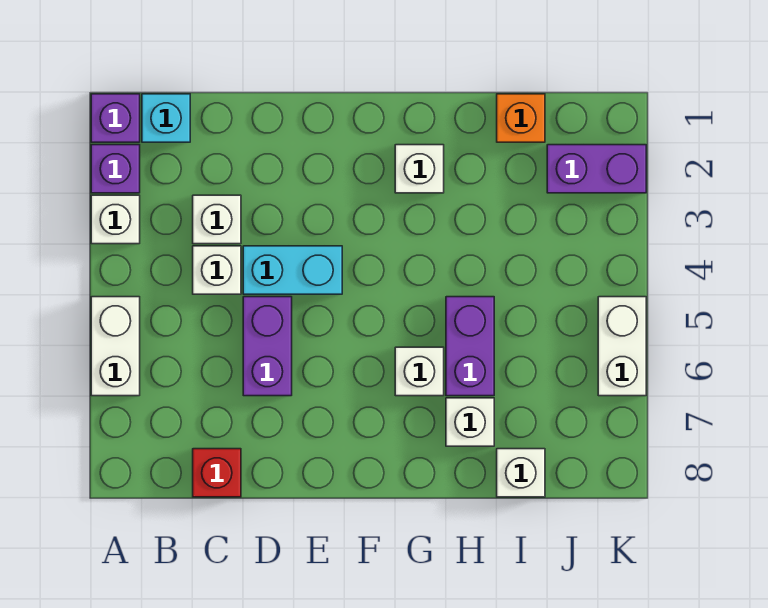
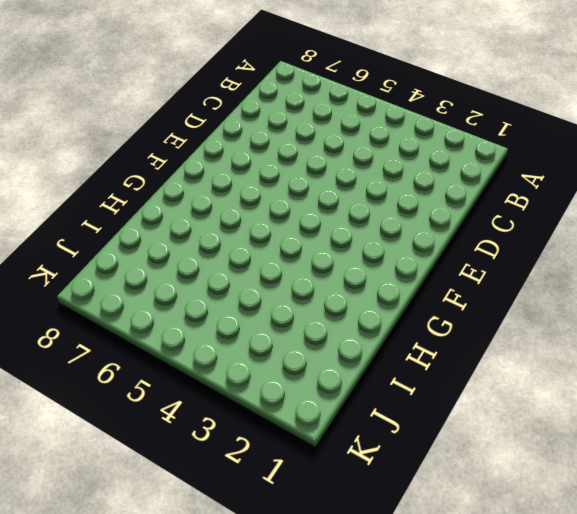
none -> purple 1x1 brick [91,94,140,142]
none -> purple 1x1 brick [91,145,140,193]
none -> white 1x1 brick [91,195,140,244]

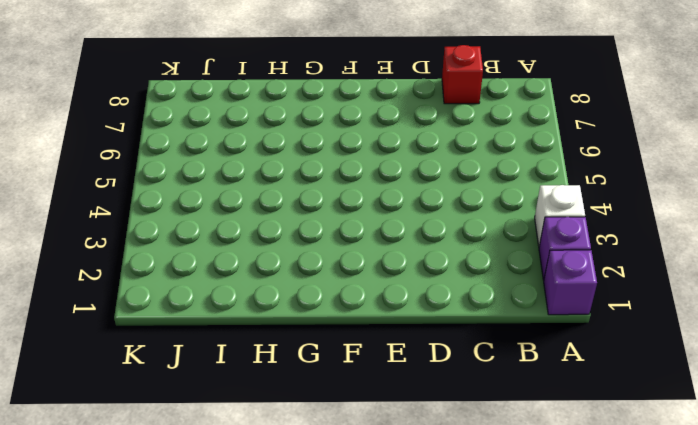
none -> white 1x2 brick [91,297,140,396]
none -> cyan 1x1 brick [142,94,190,142]
none -> white 1x1 brick [193,195,241,244]

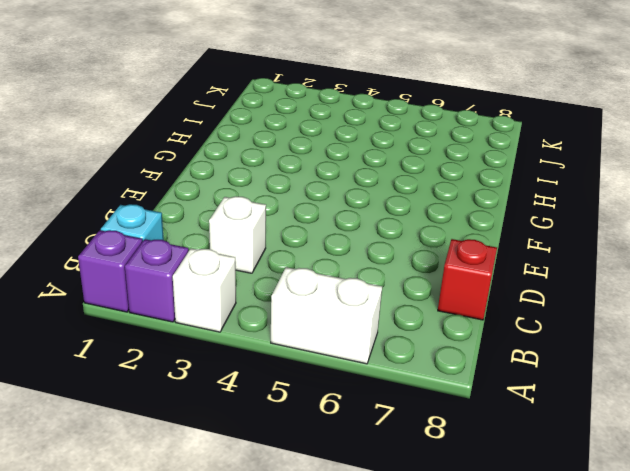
none -> white 1x1 brick [193,246,241,294]
none -> cyan 1x2 brick [243,246,342,294]
none -> purple 1x2 brick [243,297,292,396]

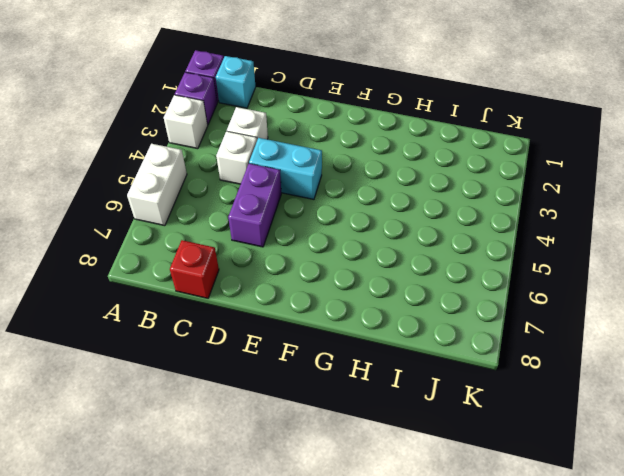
none -> white 1x1 brick [395,145,444,193]
none -> white 1x1 brick [395,347,444,396]
none -> purple 1x2 brick [446,297,494,396]

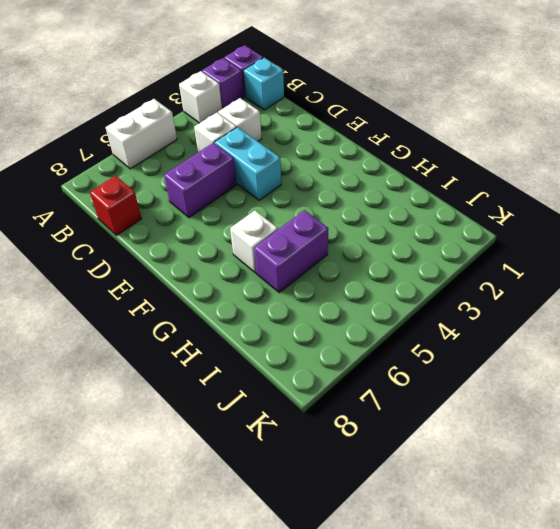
none -> white 1x1 brick [395,145,444,193]
none -> white 1x1 brick [446,398,494,446]
none -> orange 1x1 brick [497,94,545,142]

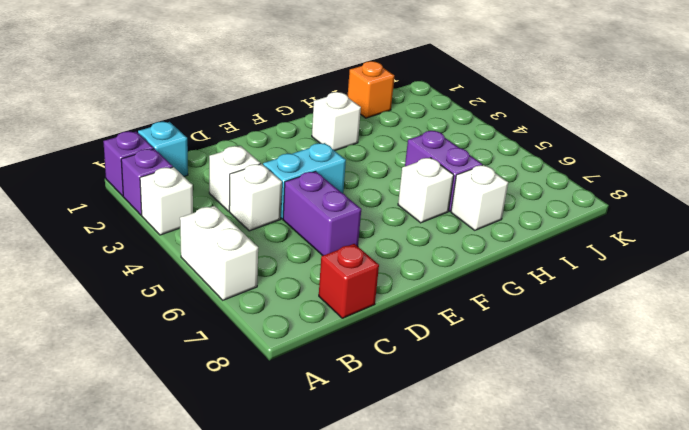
none -> white 1x1 brick [497,449,545,497]
none -> purple 1x2 brick [547,145,646,193]
none -> white 1x2 brick [598,297,646,396]

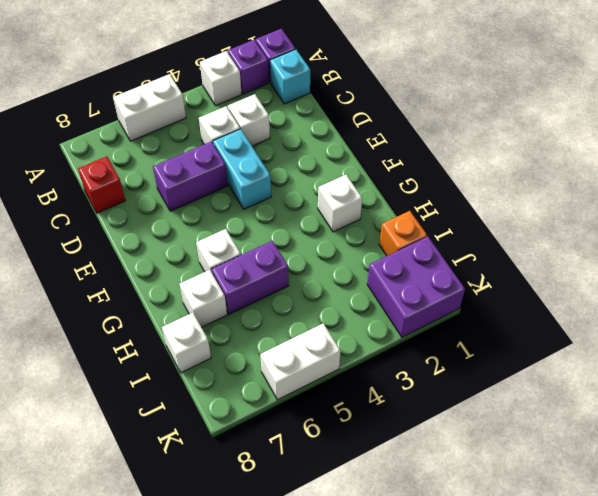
purple 2x2 brick [367,237,465,337] -> purple 1x2 brick [547,145,646,193]

